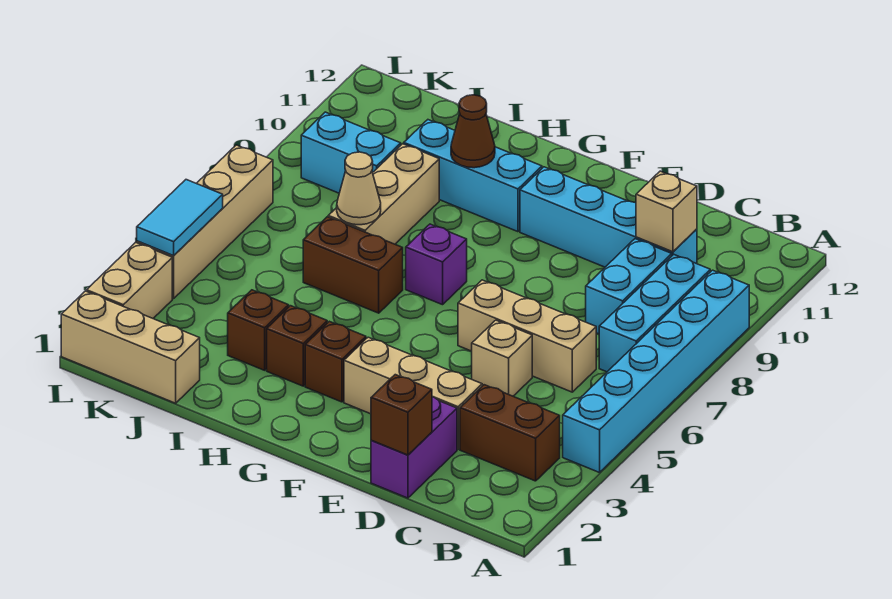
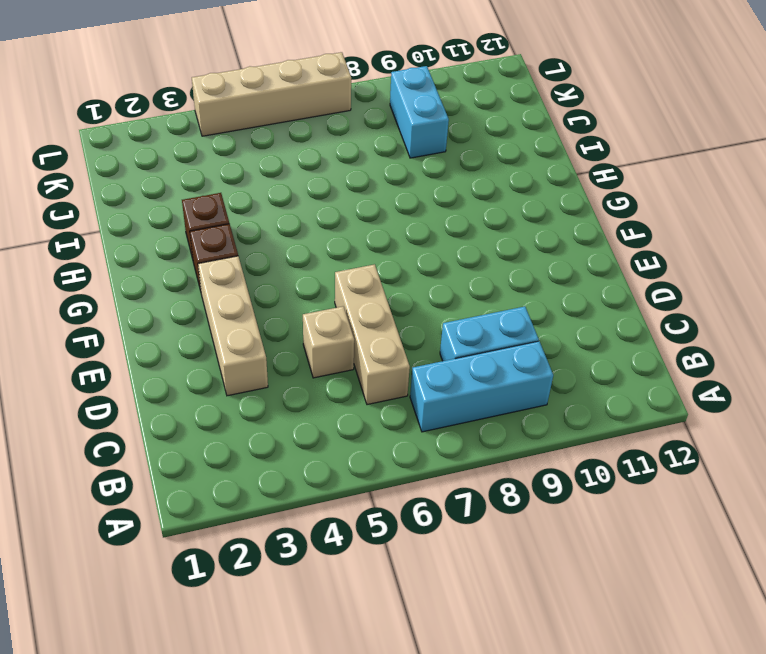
none -> cyan 1x6 brick [563,270,749,473]
none -> brown 1x2 brick [460,385,560,481]
none -> cyan 1x4 brick [520,167,697,267]

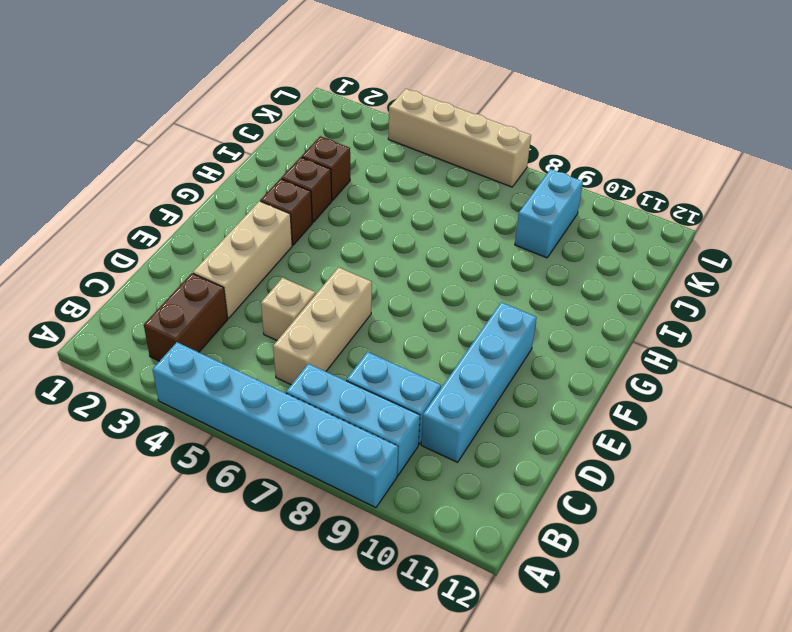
none -> purple 1x2 brick [371,397,457,498]
none -> purple 1x1 brick [406,224,467,305]
none -> cyan 1x3 brick [404,120,542,232]

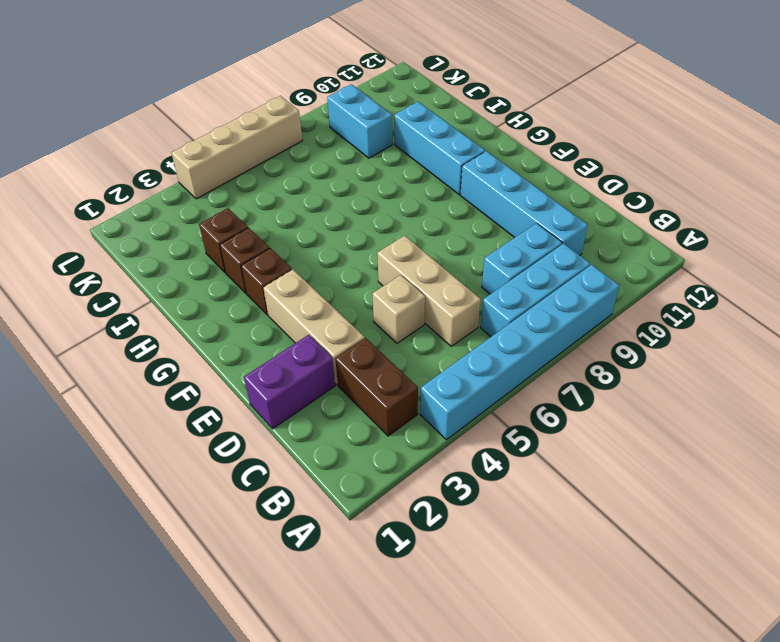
none -> purple 1x1 brick [406,224,467,305]
none -> brown 1x2 brick [303,217,403,313]
none -> tan 1x3 brick [328,144,439,244]

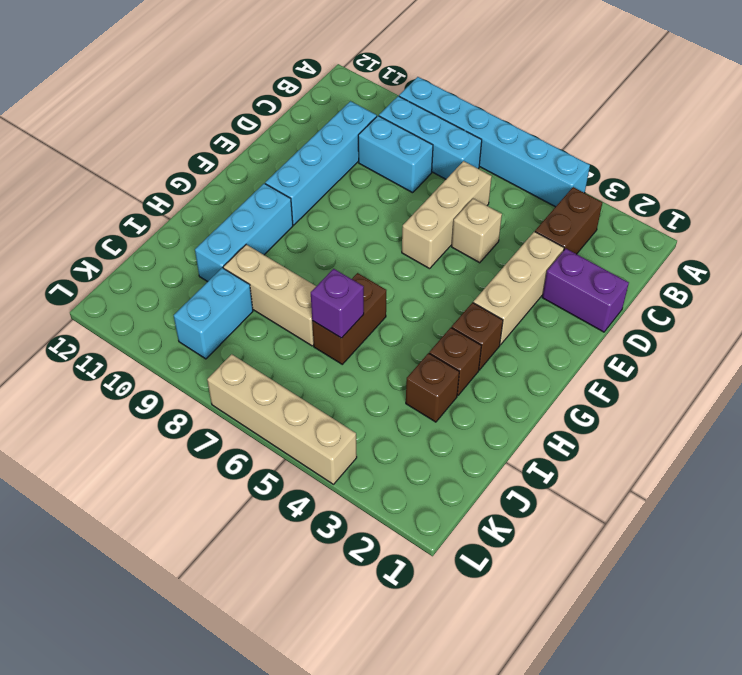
purple 1x1 brick [311,269,364,338] -> purple 1x1 brick moved to [406,224,467,305]
none -> tan 1x3 brick [61,291,200,403]
none -> tan 1x2 brick [87,242,172,318]
none -> tan 1x1 brick [636,171,697,252]

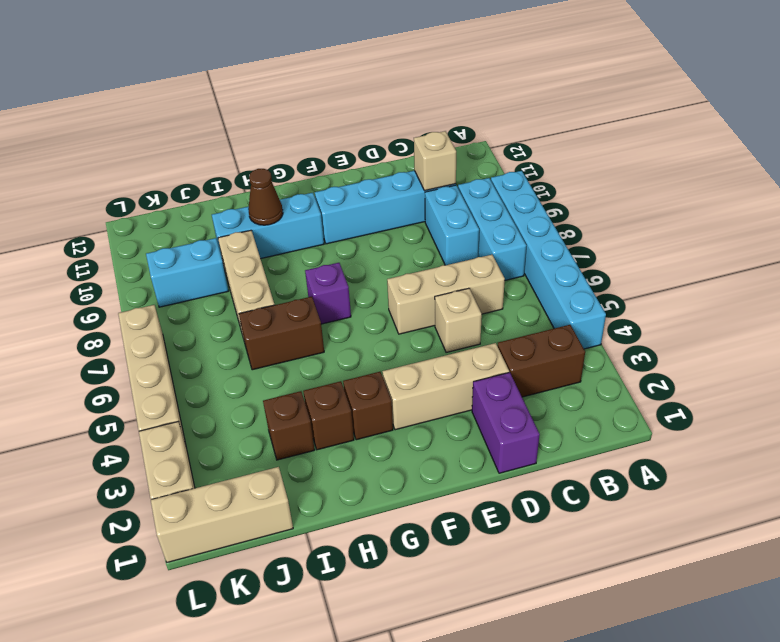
none -> brown 1x1 brick [371,375,432,455]
none -> tan 1x1 cone [337,152,381,225]
none -> cyan 1x2 tile [137,180,223,256]

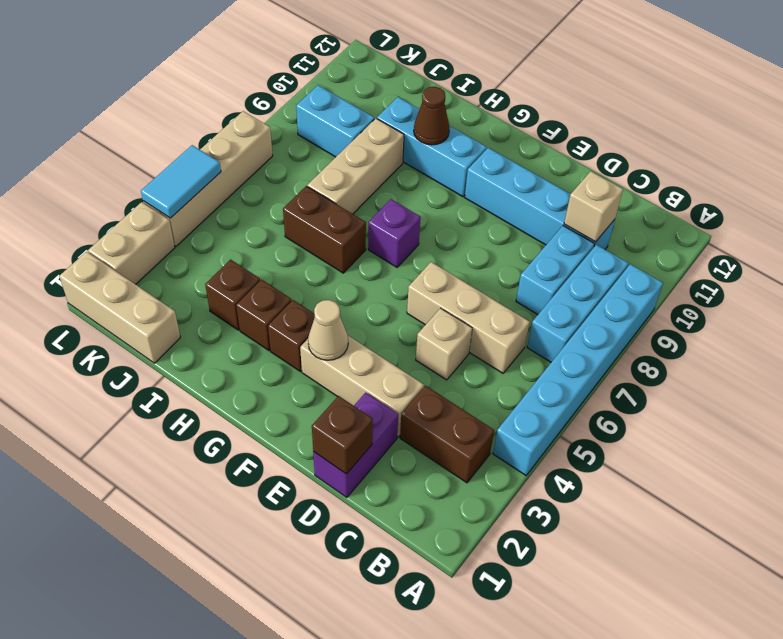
tan 1x1 cone [308,300,348,360] -> tan 1x1 cone moved to [337,152,381,225]

